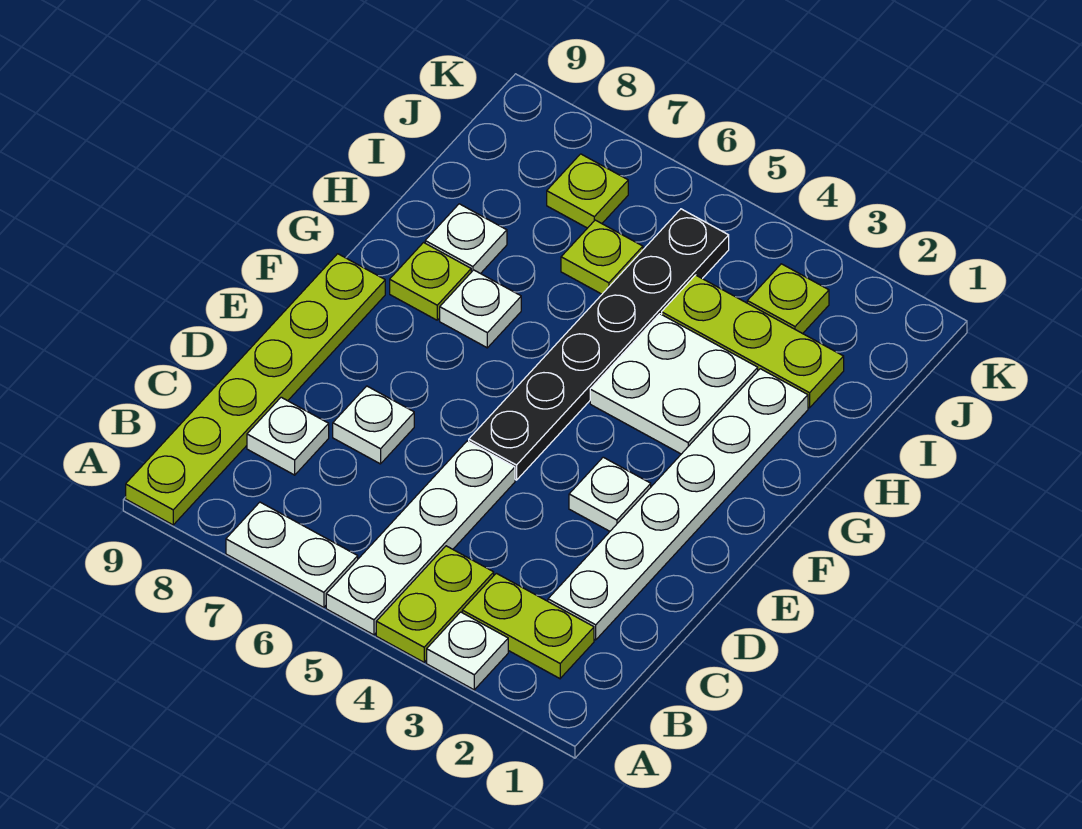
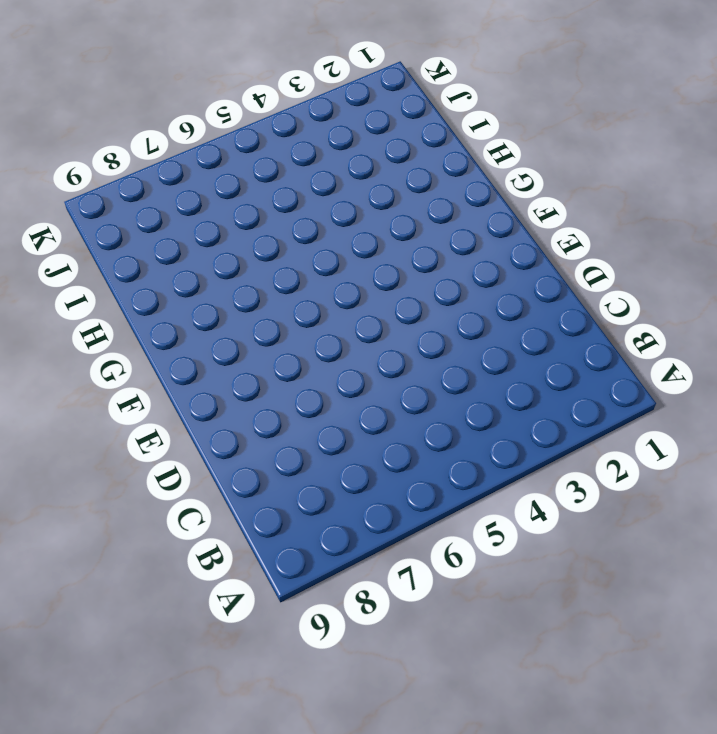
none -> white 1x1 plate [427,612,508,690]
none -> lime 1x2 plate [376,546,494,662]
none -> white 1x4 plate [326,441,515,635]

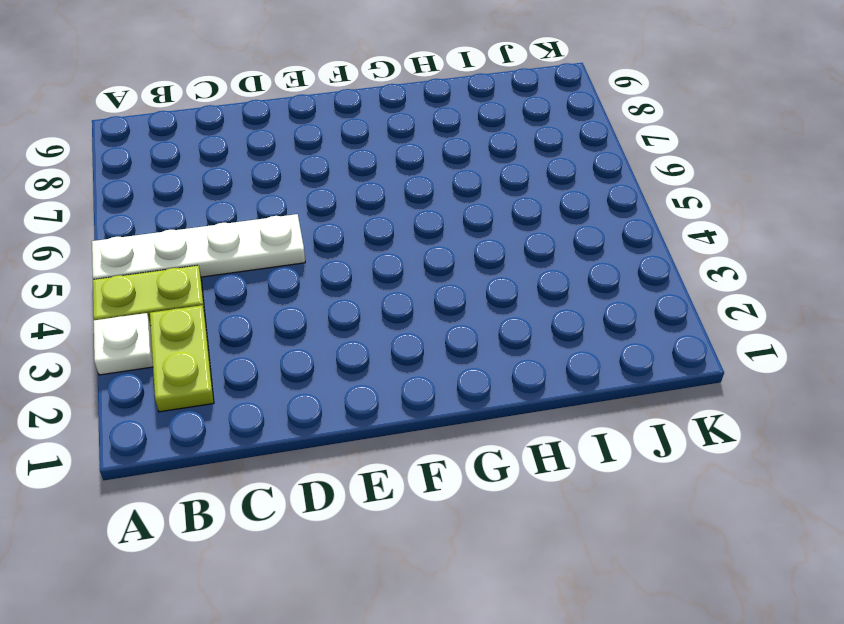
none -> white 1x2 plate [226,502,358,607]
none -> lime 1x6 plate [126,254,385,525]
none -> white 1x6 plate [548,369,808,640]

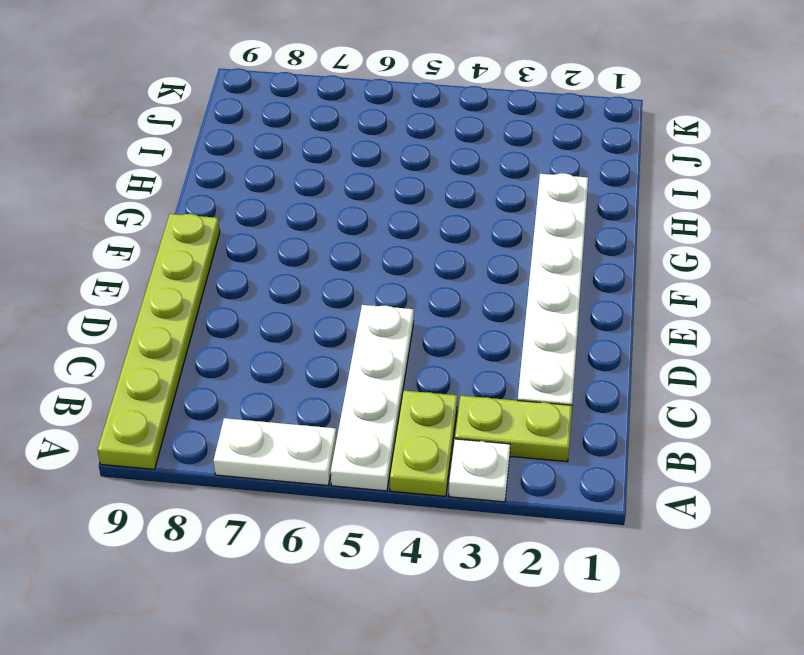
none -> white 1x1 plate [247,397,329,475]
none -> white 1x1 plate [333,386,414,464]
none -> white 1x1 plate [569,457,651,531]

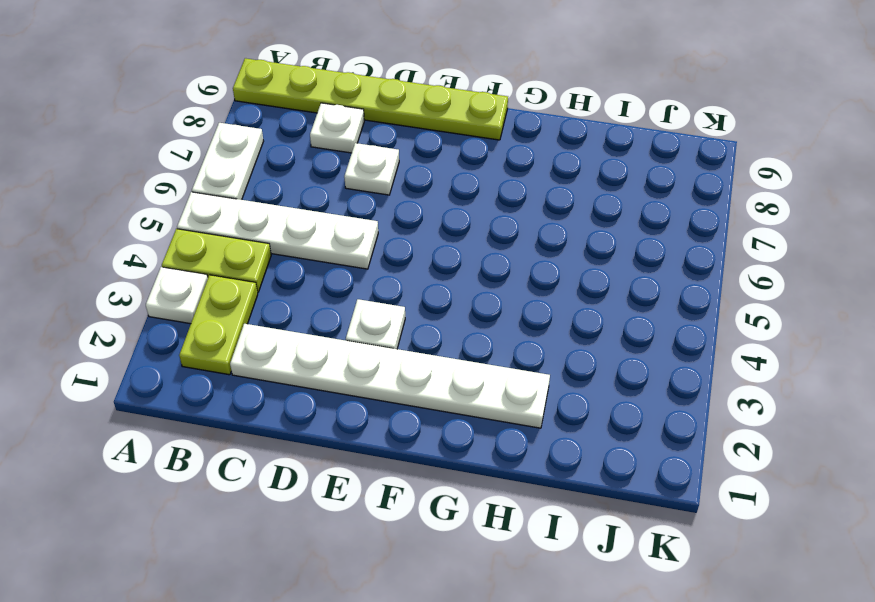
none -> black 1x6 plate [469,209,729,480]
none -> white 2x2 plate [590,314,758,454]
none -> white 1x1 plate [440,270,521,348]

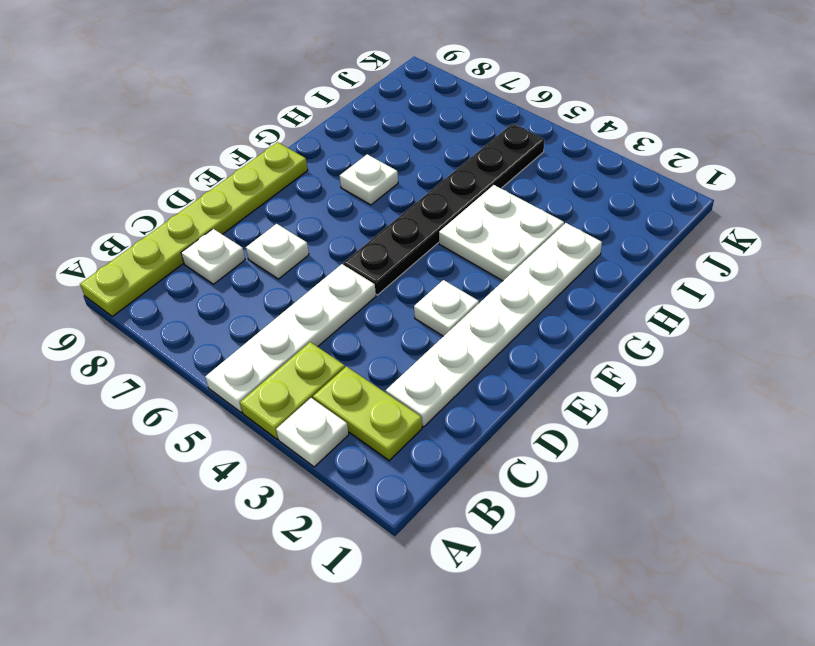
none -> white 1x2 plate [226,502,358,607]
none -> lime 1x1 plate [390,243,471,320]
none -> white 1x1 plate [425,204,507,274]

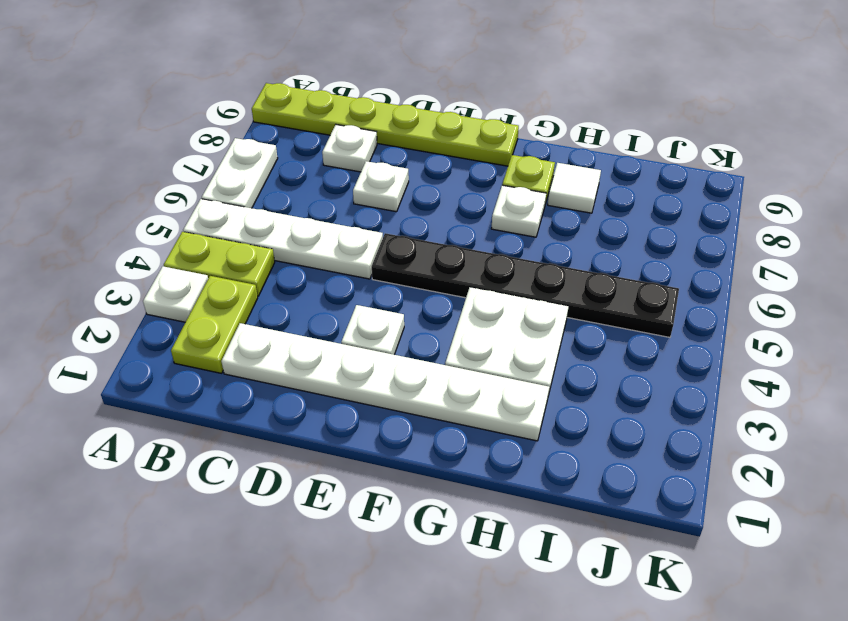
white 1x1 tile [548,163,601,213] -> white 1x1 plate [425,204,507,274]
none -> lime 1x3 plate [662,275,844,408]
none -> lime 1x1 plate [561,220,643,294]
none -> lime 1x1 plate [747,264,829,334]

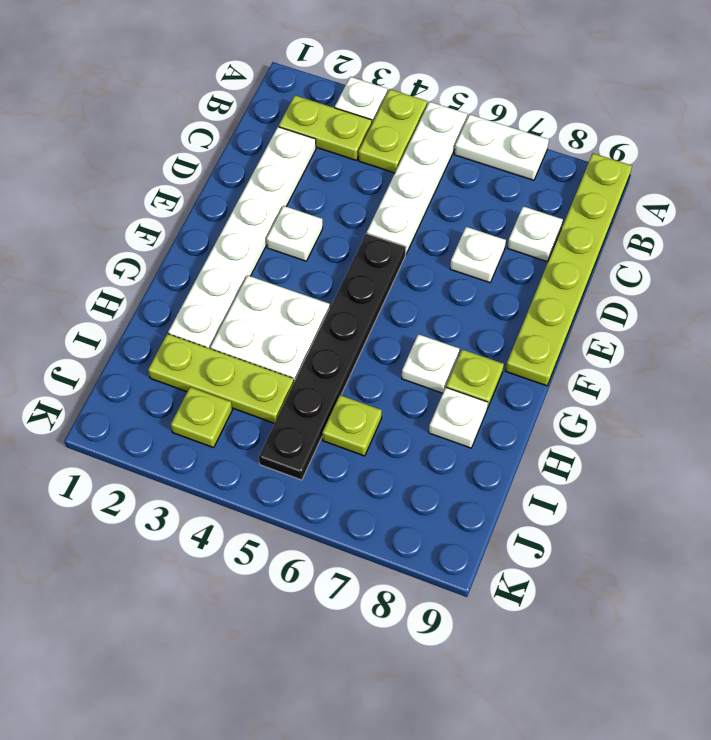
none -> lime 1x1 plate [547,154,628,228]

